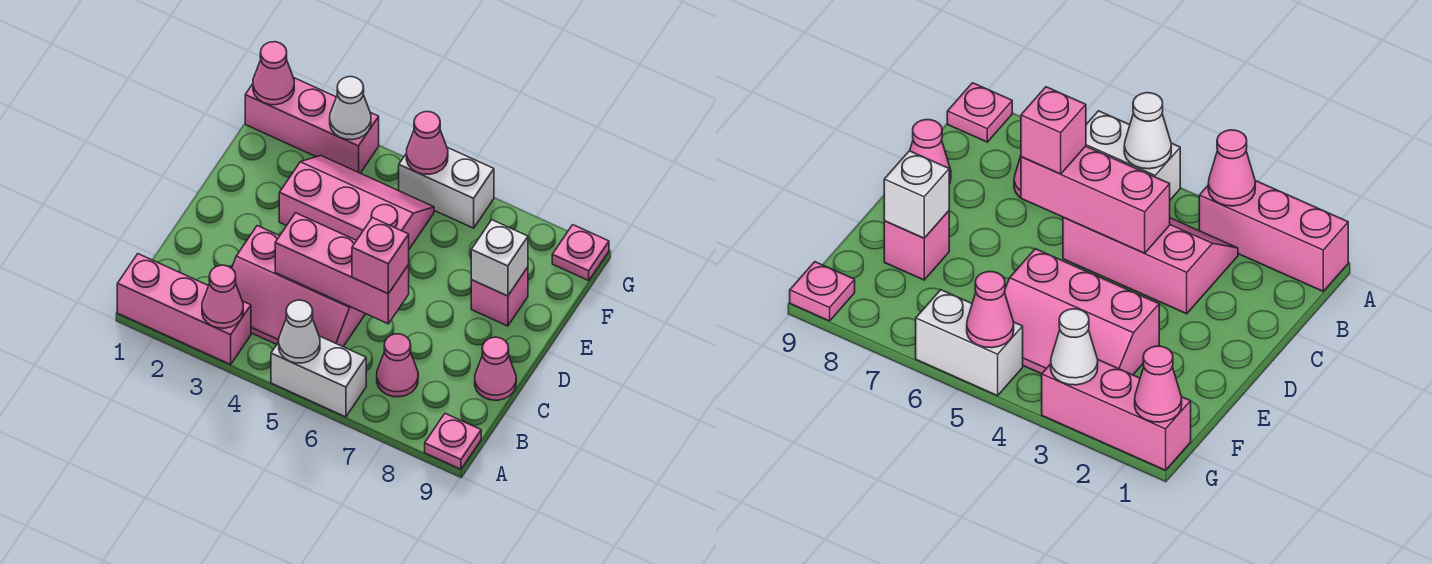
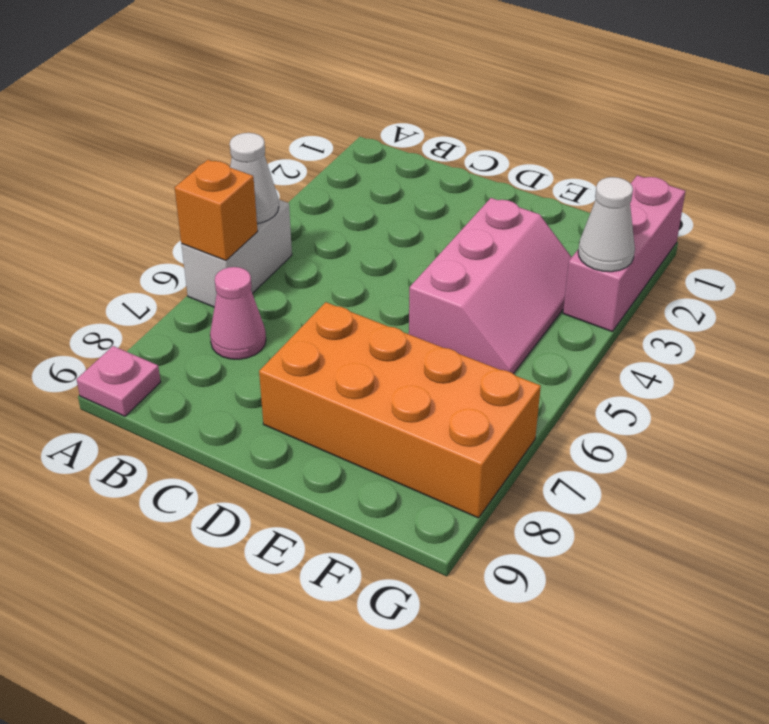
orange 1x1 brick [175,160,258,261] -> none
orange 2x4 brick [259,302,541,518] -> pink 1x1 brick [471,267,528,326]
none -> pink 1x3 brick [117,254,251,364]
none -> pink 2x3 slope [232,226,365,347]
none -> pink 1x1 cone [475,337,516,400]

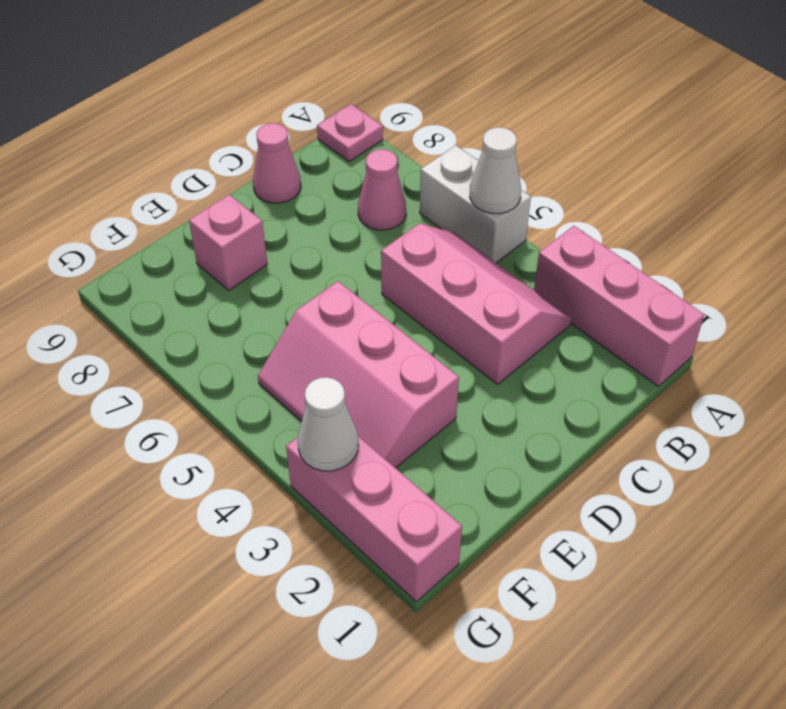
none -> white 1x2 brick [399,147,494,228]
none -> pink 1x1 plate [552,225,609,280]
none -> pink 1x1 cone [202,265,243,328]

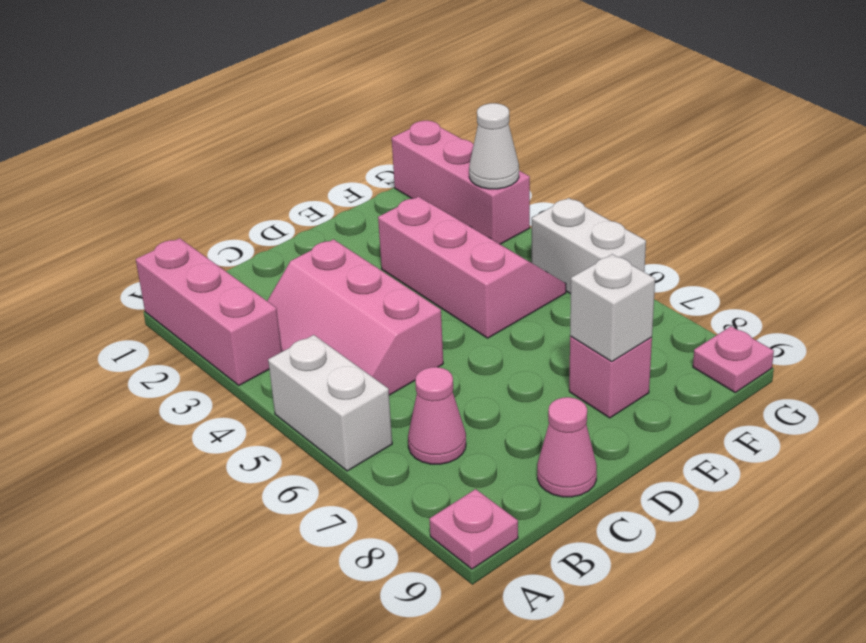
none -> pink 1x1 cone [202,265,243,328]
none -> white 1x1 cone [279,300,320,363]
none -> pink 1x3 brick [275,213,409,324]

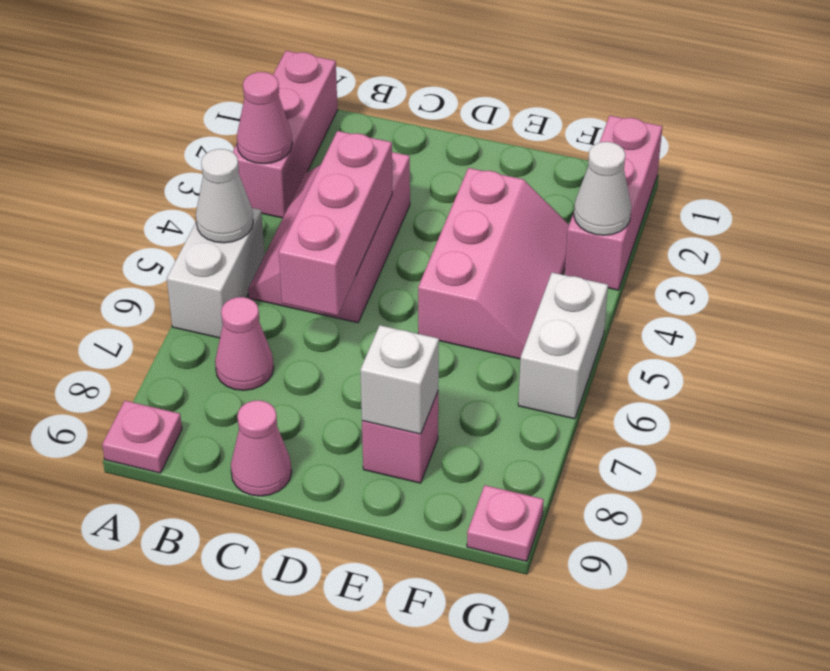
none -> pink 1x1 cone [253,42,294,105]
none -> pink 1x1 cone [406,112,448,174]
none -> pink 1x1 brick [352,218,409,294]

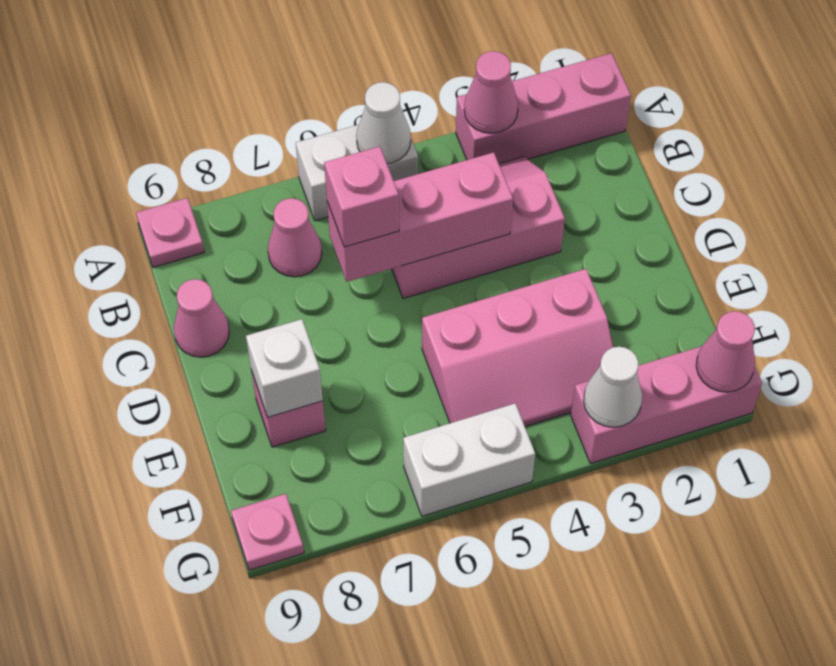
none -> pink 1x1 cone [406,112,448,174]

